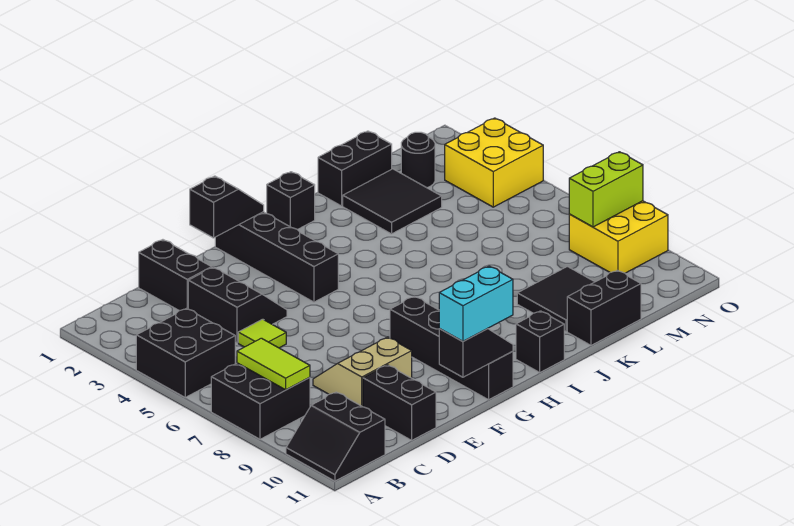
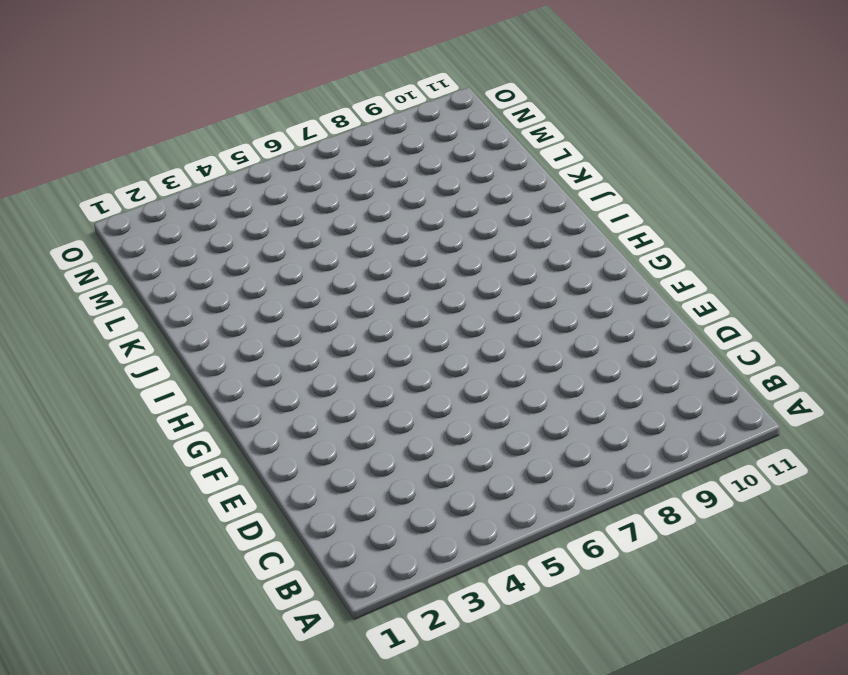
none -> black 2x2 brick [136,309,235,397]
none -> black 2x2 brick [211,363,310,439]
none -> black 2x2 slope [286,392,385,481]

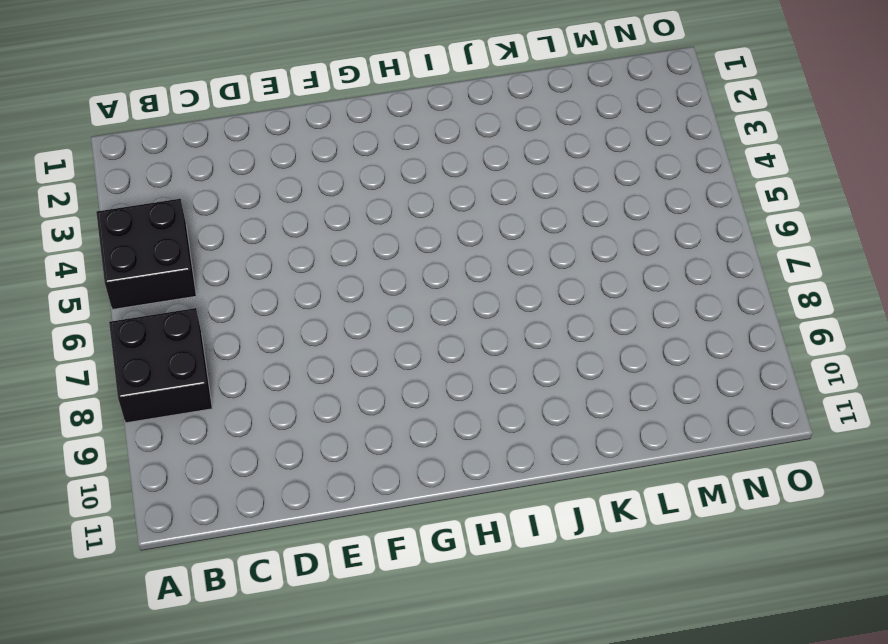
none -> black 2x2 slope [286,392,385,481]
none -> black 1x2 brick [139,240,212,311]
none -> black 2x2 slope [188,267,287,343]

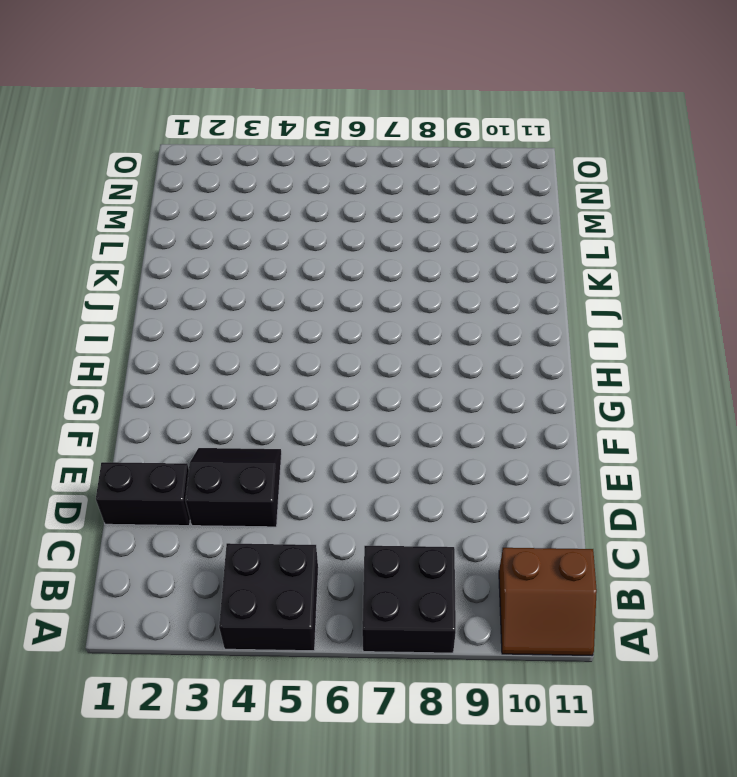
brown 2x2 slope [499,548,597,655] -> black 2x2 slope [286,392,385,481]
none -> lime 1x1 tile [238,319,286,348]
none -> tan 2x2 slope [313,337,412,407]
none -> black 1x2 brick [363,365,436,440]

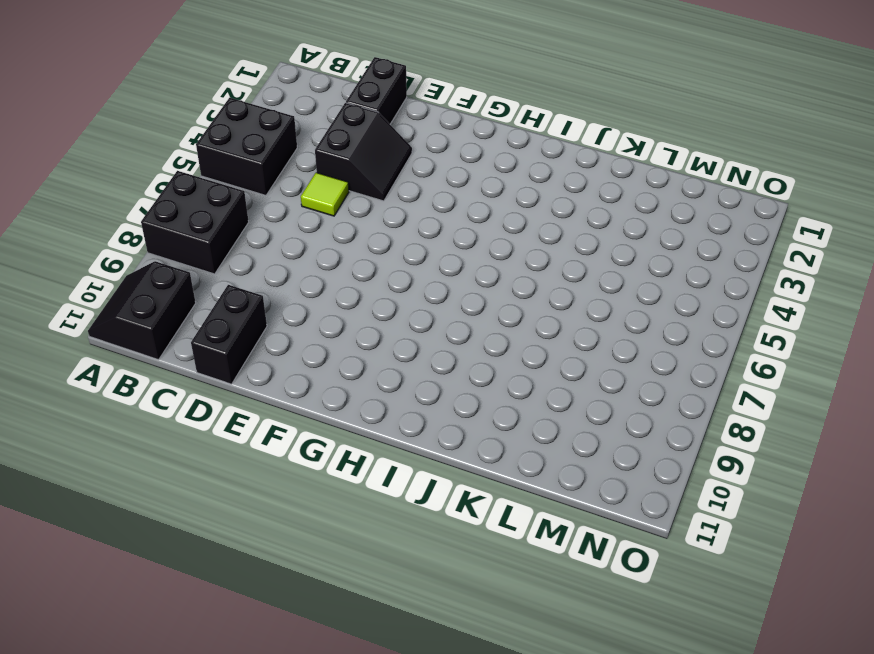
none -> tan 2x2 slope [313,337,412,407]
none -> black 1x4 brick [215,212,338,302]
none -> black 1x4 brick [390,296,513,400]

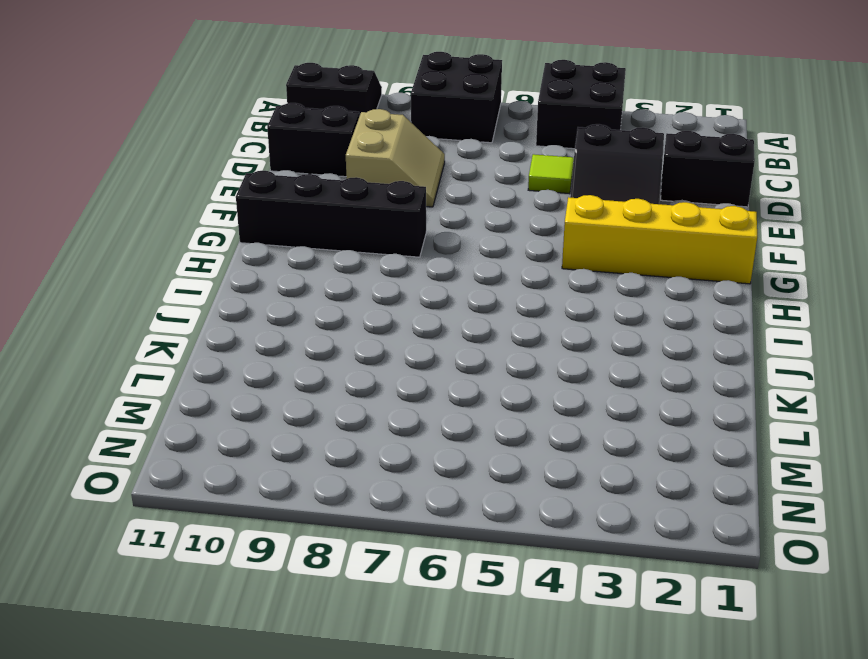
yellow 1x4 brick [562,195,757,284] -> black 1x4 brick [215,212,338,302]
none -> black 1x1 brick [267,172,315,230]
none -> black 1x1 brick [516,311,564,372]
none -> black 1x2 brick [318,131,392,206]

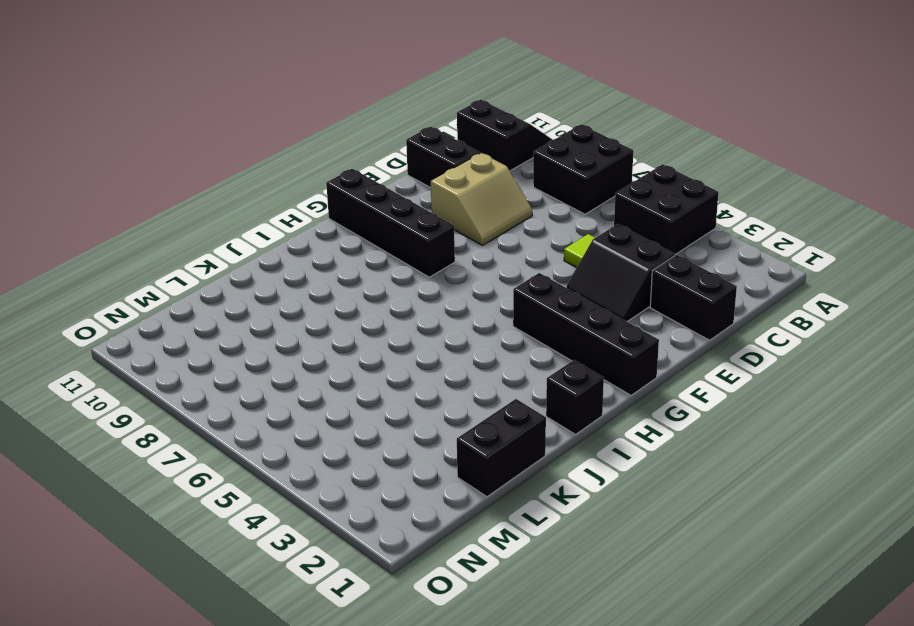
none -> black 1x1 brick [516,311,564,372]
none -> black 2x2 tile [343,169,442,234]
none -> black 2x2 tile [517,266,595,331]

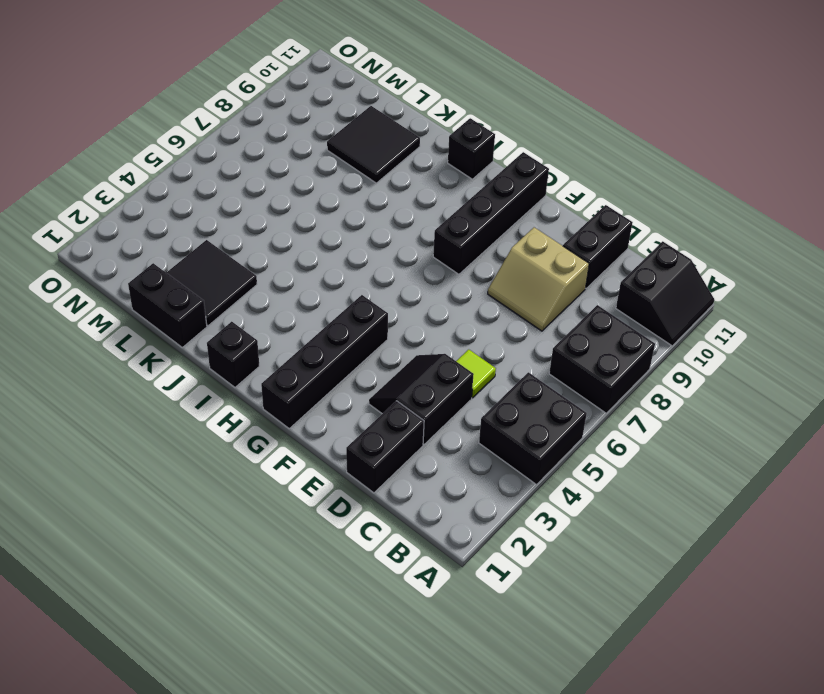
none -> black 1x2 brick [567,270,641,345]
none -> black 1x1 round brick [401,132,435,188]
none -> yellow 2x2 brick [445,118,543,207]

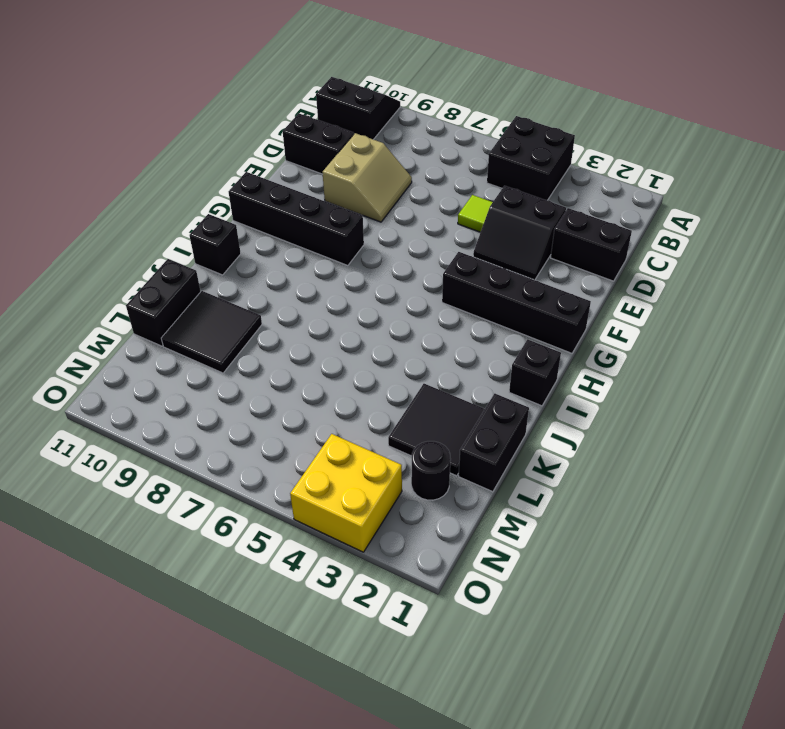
none -> black 2x2 brick [211,363,310,439]
none -> yellow 2x2 brick [569,201,668,273]
none -> lime 1x2 tile [237,338,310,390]

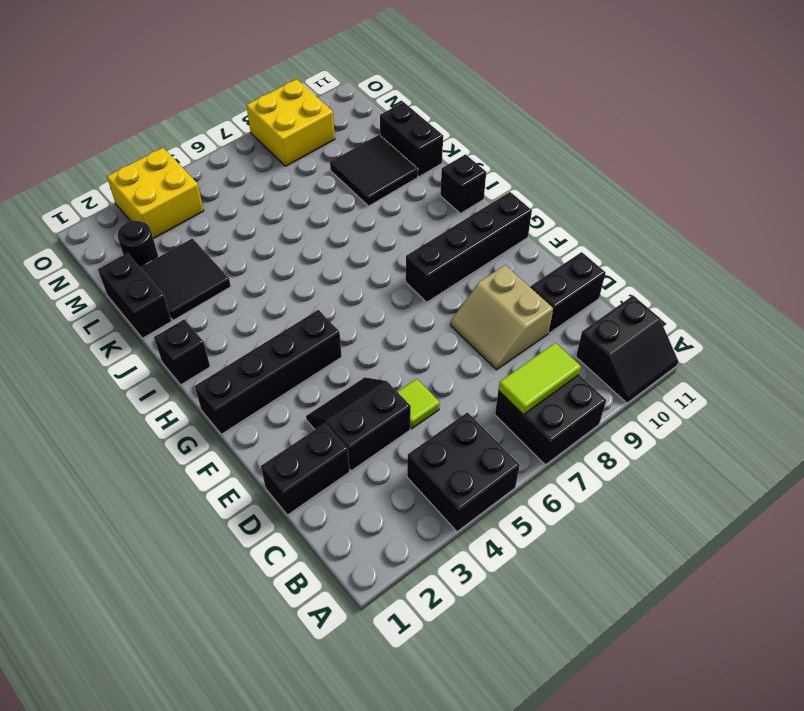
none -> black 1x2 slope [190,176,264,238]
none -> black 1x2 slope [439,329,513,377]
none -> lime 1x2 brick [569,152,643,227]

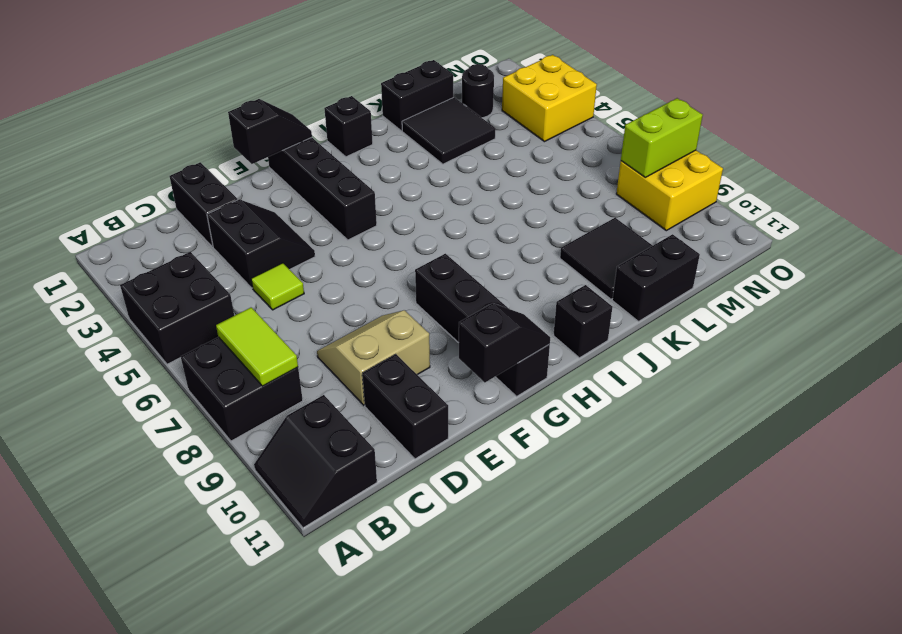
none -> cyan 1x2 brick [439,266,513,341]

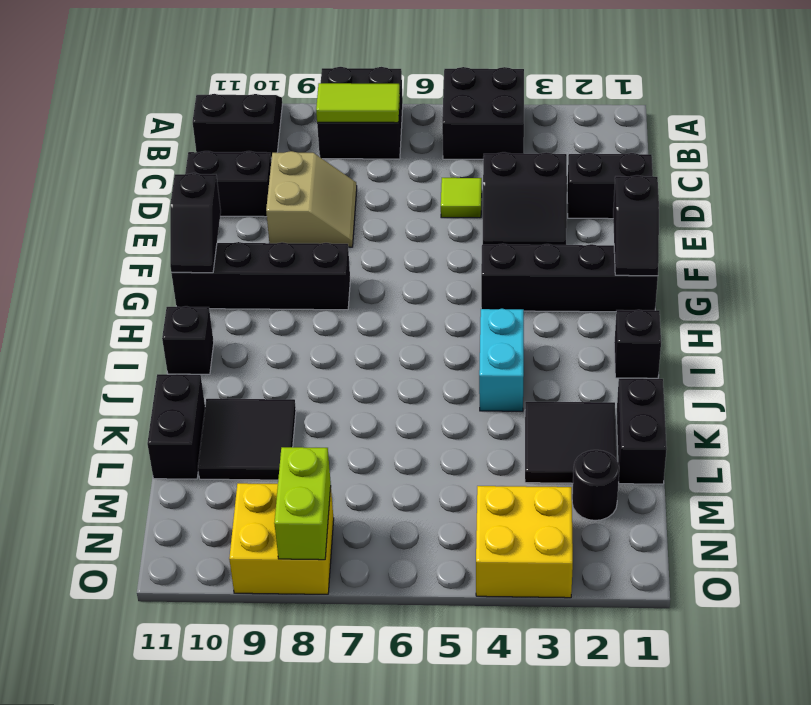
cyan 1x2 brick [479,309,524,411] -> cyan 1x2 brick moved to [439,266,513,341]

